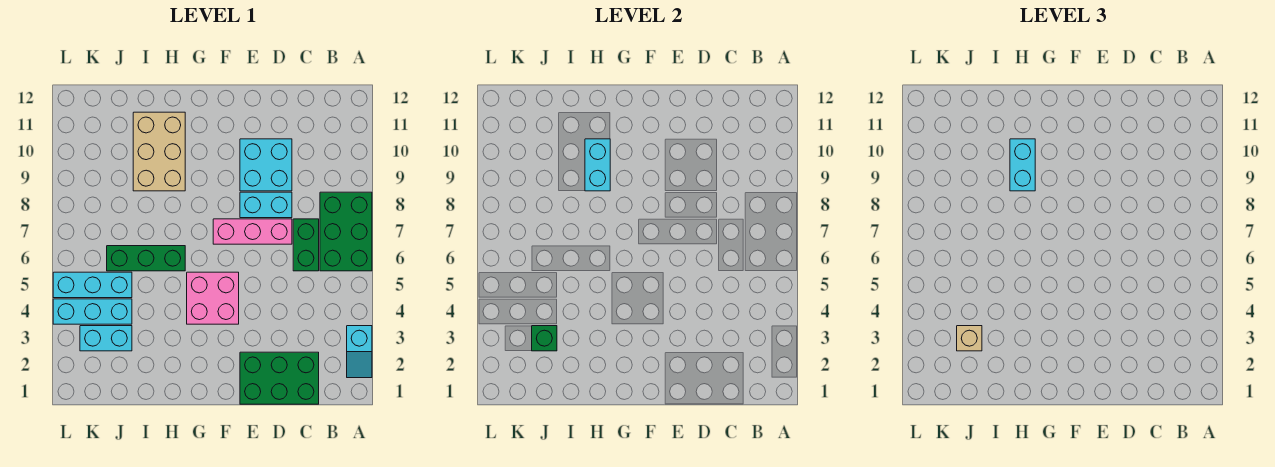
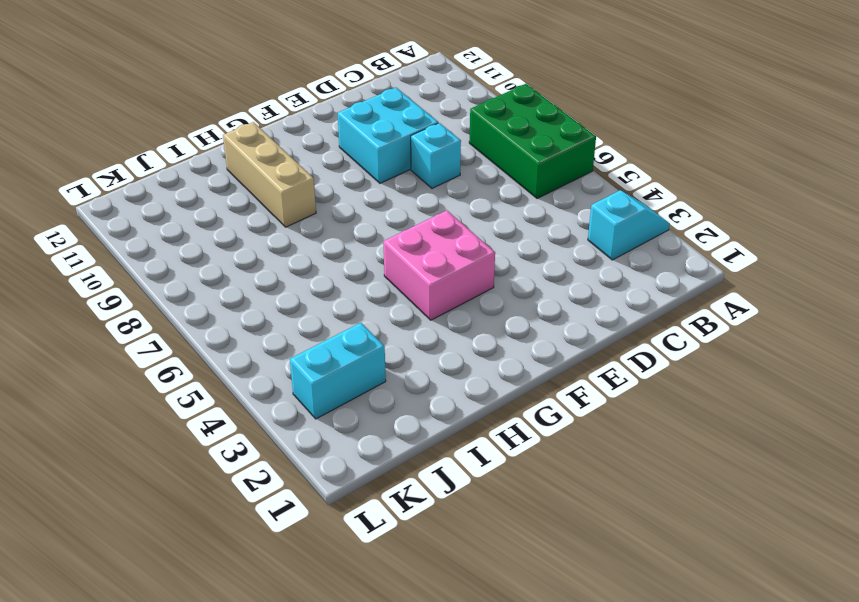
cyan 1x2 slope [588,190,670,260] -> cyan 1x2 slope turned to [347,326,372,378]
cyan 1x1 brick [411,123,461,188] -> cyan 1x2 brick [240,192,292,218]
tan 1x3 brick [223,122,316,227] -> tan 2x3 brick [133,112,185,191]
none -> green 2x3 brick [240,352,319,404]
none -> green 1x2 brick [293,219,319,271]
none -> pink 1x3 brick [213,219,292,244]

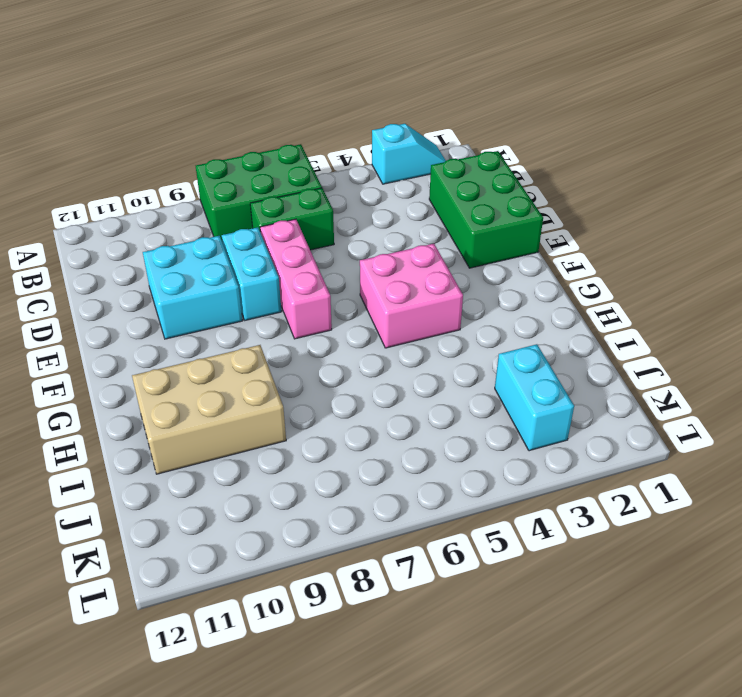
none -> green 1x3 brick [107,246,185,271]
none -> cyan 1x3 brick [53,299,132,324]
none -> cyan 1x3 brick [53,272,132,298]

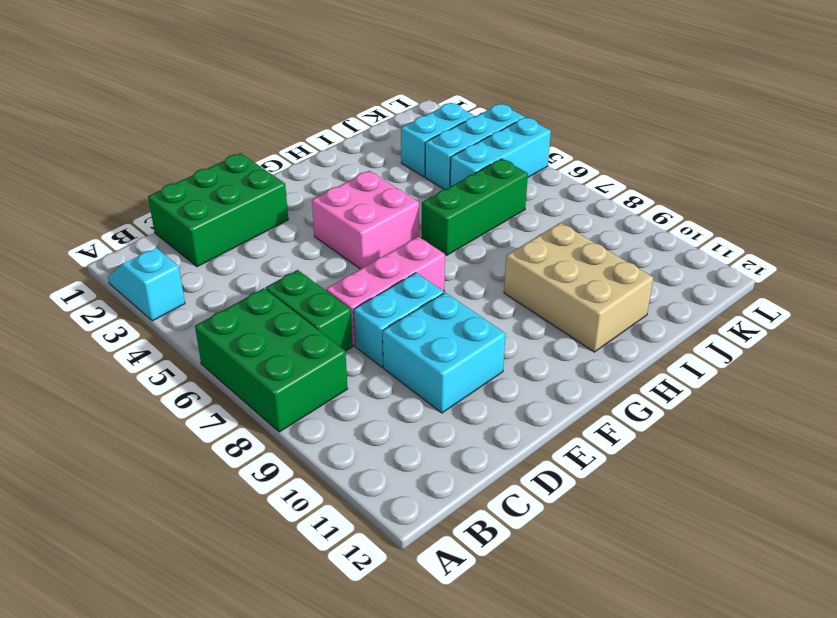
none -> cyan 1x2 brick [585,139,610,191]
none -> green 1x1 brick [532,326,557,351]
none -> cyan 1x2 brick [1010,139,1035,191]

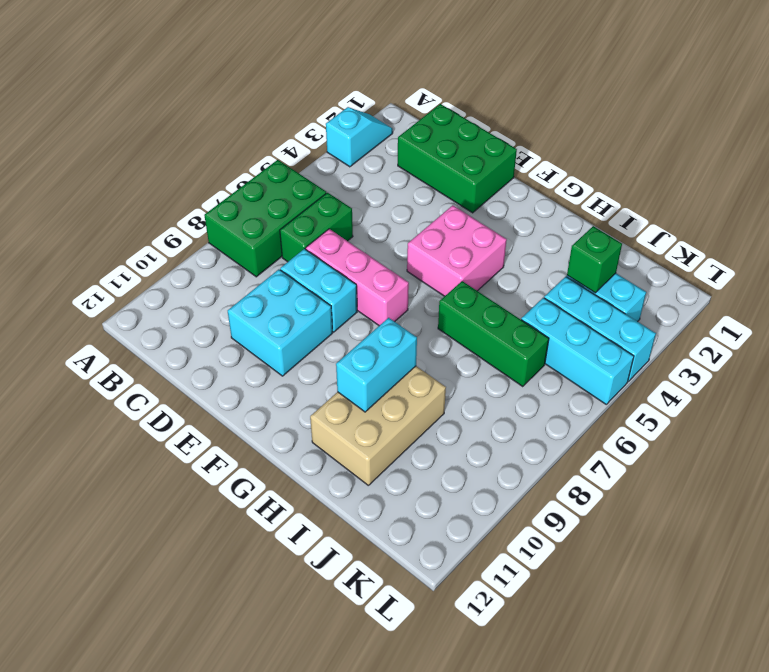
none -> cyan 1x2 brick [1010,139,1035,191]
none -> tan 1x1 brick [957,326,982,351]

